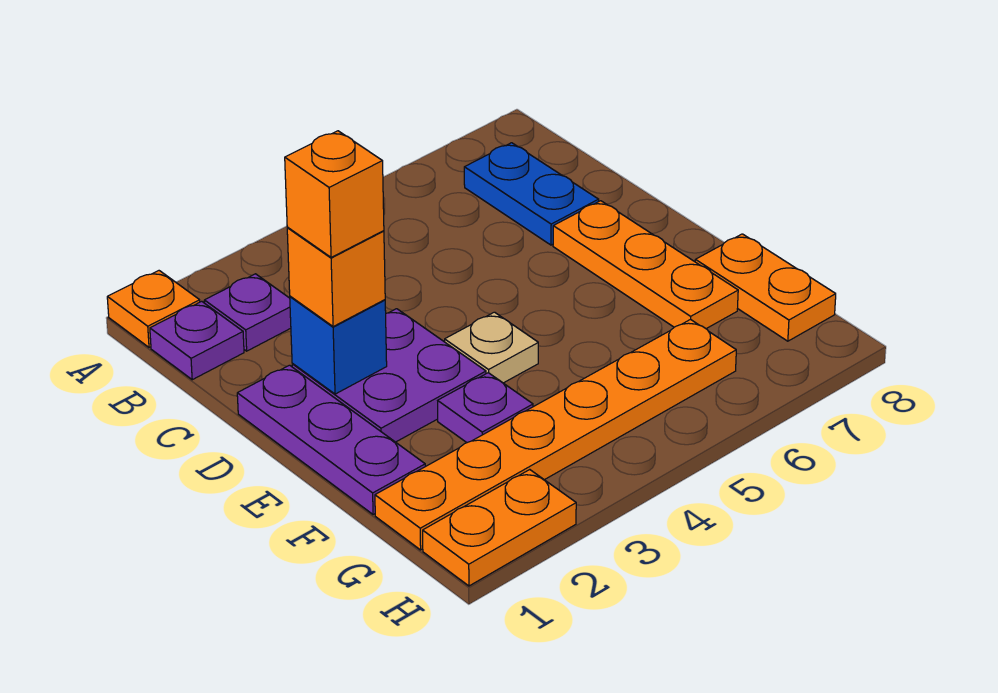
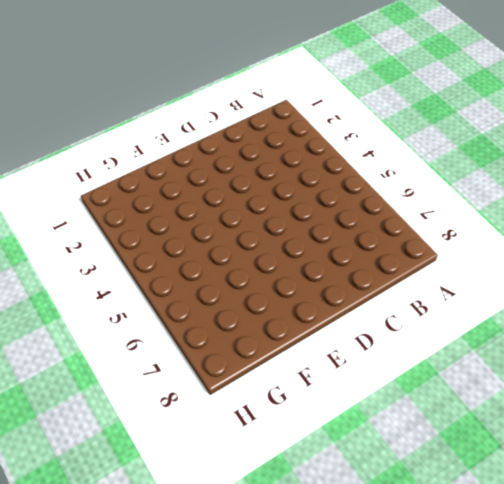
none -> orange 1x1 plate [107,271,200,347]
none -> purple 1x1 plate [150,301,244,380]
none -> purple 1x1 plate [204,274,291,351]

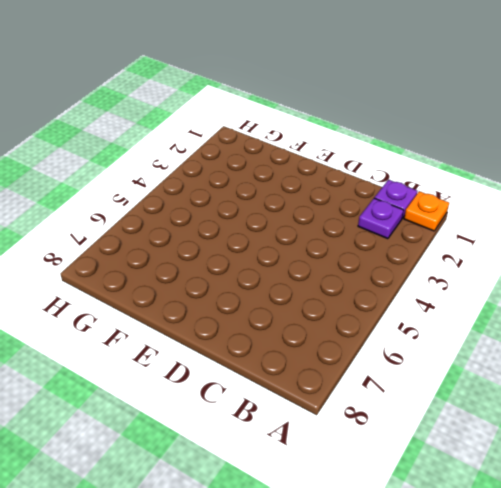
none -> blue 1x2 plate [464,143,599,245]
none -> purple 1x3 plate [237,365,425,515]
none -> purple 2x2 plate [292,309,486,442]

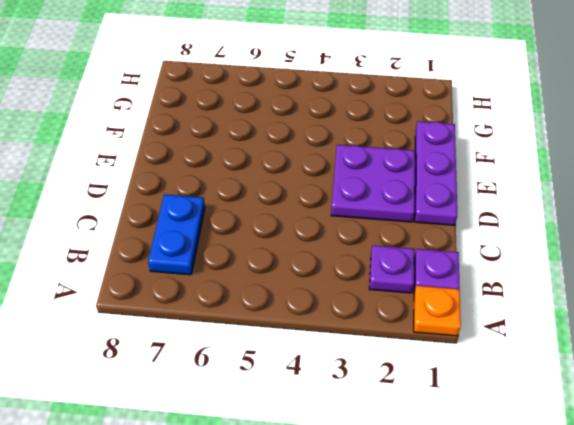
none -> orange 1x3 plate [553,201,738,329]
none -> tan 1x1 plate [445,312,538,383]
none -> purple 1x1 plate [438,373,533,443]

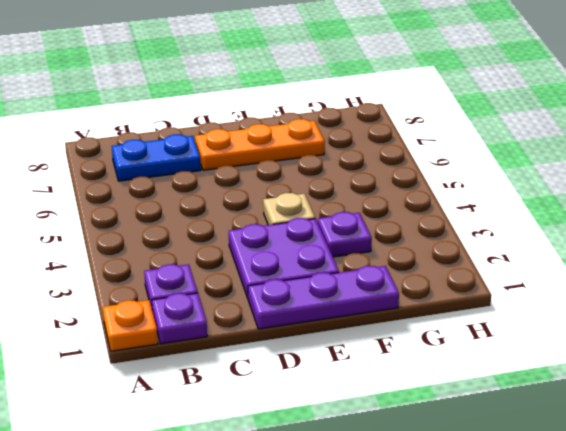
none -> orange 1x2 plate [695,234,836,341]
none -> orange 1x6 plate [375,319,736,550]
none -> orange 1x2 plate [423,470,576,586]

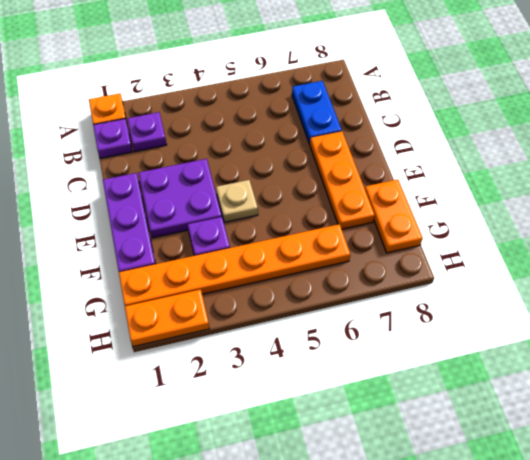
none -> blue 1x1 brick [290,296,387,394]
none -> orange 1x1 brick [287,228,385,327]
none -> orange 1x1 brick [285,131,384,257]

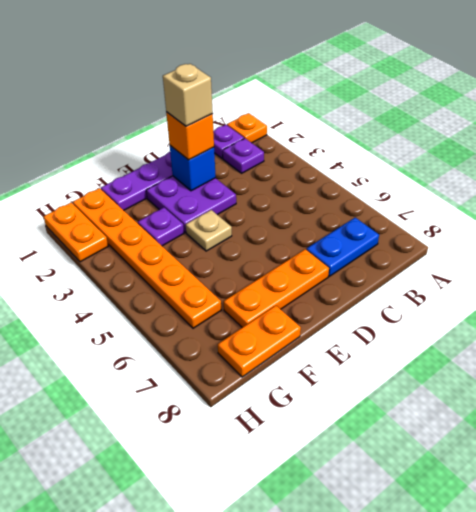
tan 1x1 brick [163,64,213,126] -> orange 1x1 brick [285,131,384,257]

